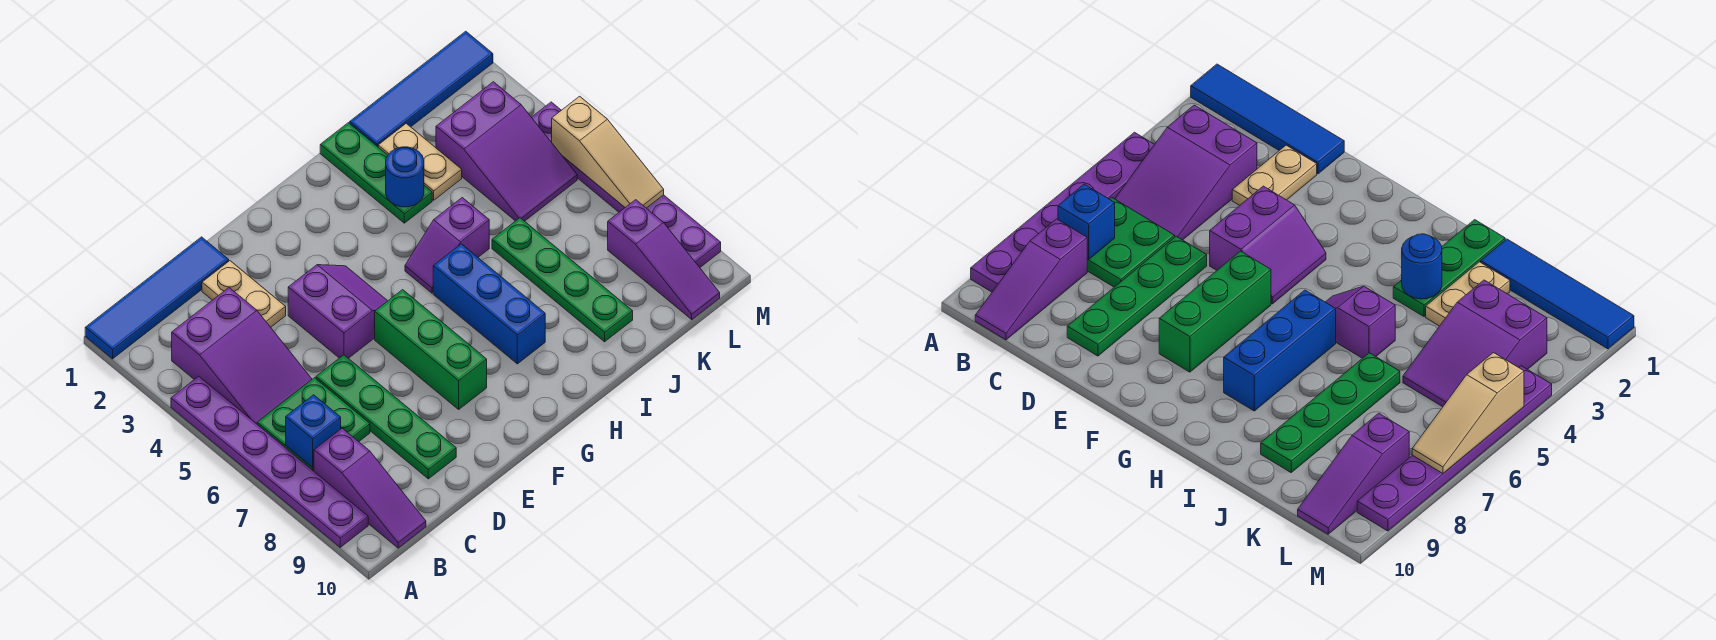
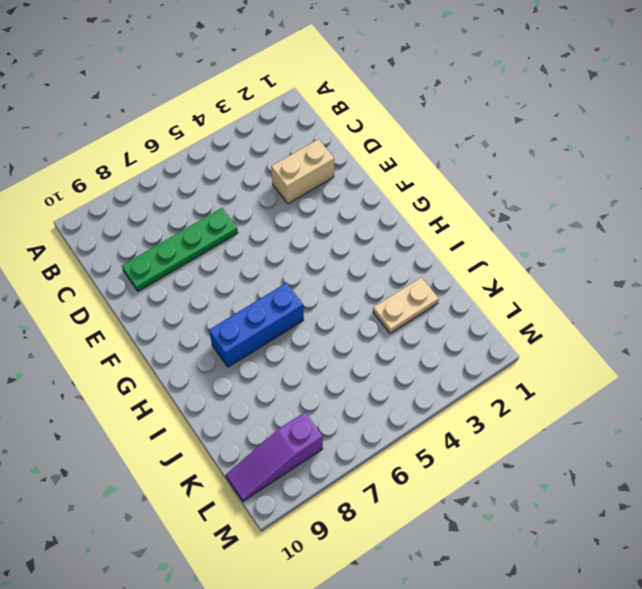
tan 1x2 brick [271,139,334,204] -> tan 1x2 plate [202,261,286,327]
none -> blue 1x4 tile [85,237,229,359]
none -> purple 1x6 plate [171,376,368,547]
none -> purple 2x3 slope [172,288,312,424]

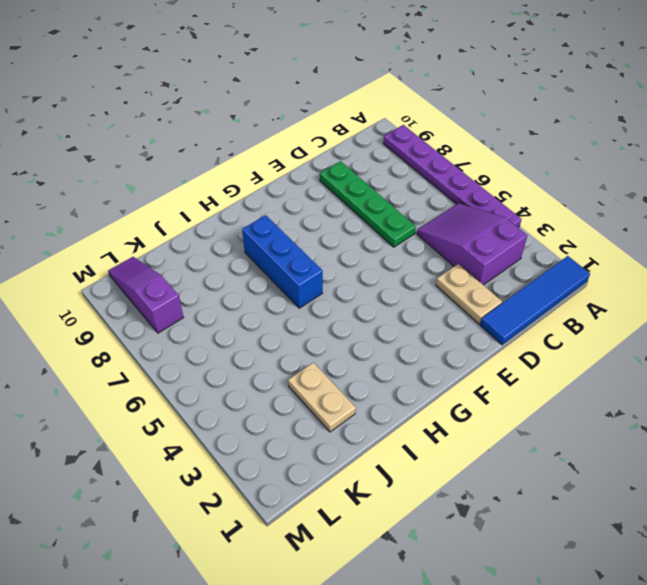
none -> green 2x2 plate [257,378,370,471]
none -> purple 1x3 slope [314,428,426,548]
none -> purple 2x2 slope [288,265,387,358]

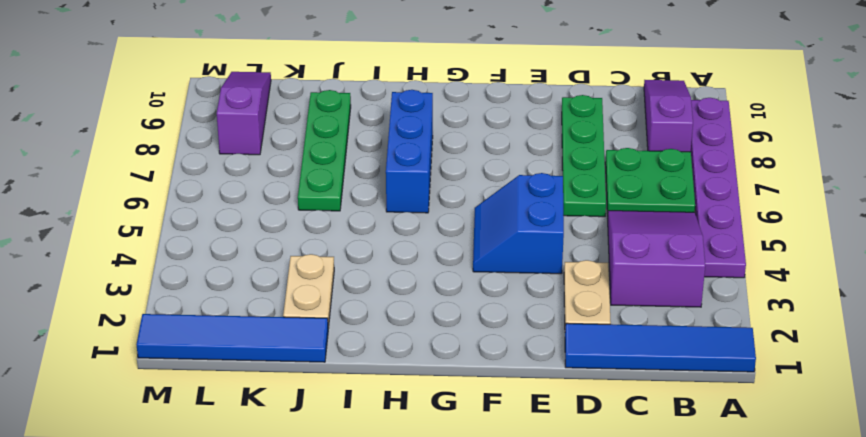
blue 2x2 slope [473,173,564,274] -> purple 2x2 slope [288,265,387,358]
none -> green 1x3 brick [375,290,487,409]
none -> purple 1x2 slope [405,198,489,293]
none -> green 1x3 plate [320,123,432,223]

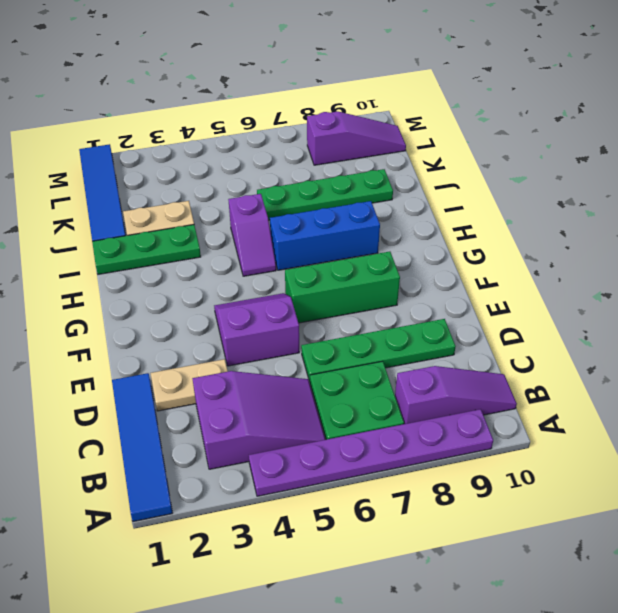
none -> purple 2x3 slope [436,82,577,221]
none -> purple 1x6 plate [531,102,721,267]
none -> blue 1x1 brick [286,395,341,468]

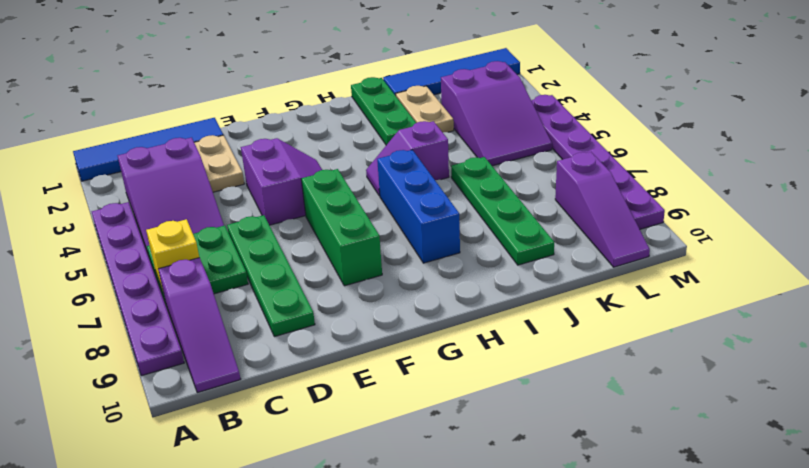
yellow 1x1 brick [146,219,199,290] -> blue 1x1 brick [286,395,341,468]
none -> blue 1x1 round brick [386,147,424,207]
none -> tan 1x3 slope [552,96,664,208]

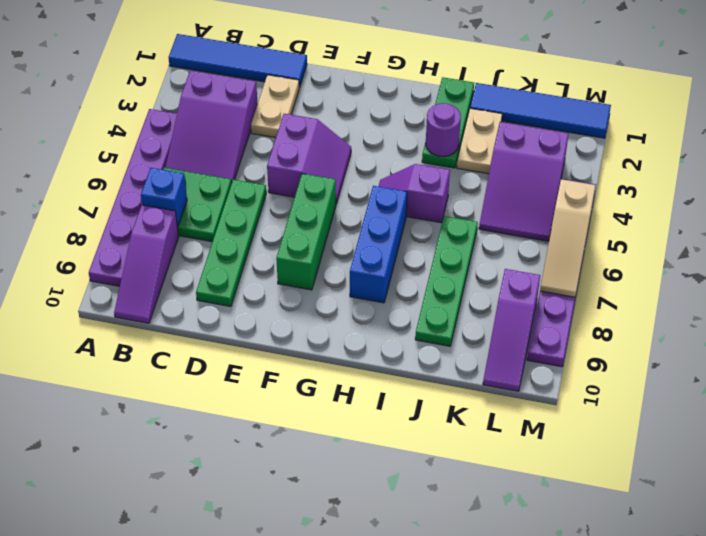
purple 1x1 round brick [426,103,461,157] -> blue 1x1 round brick [386,147,424,207]

